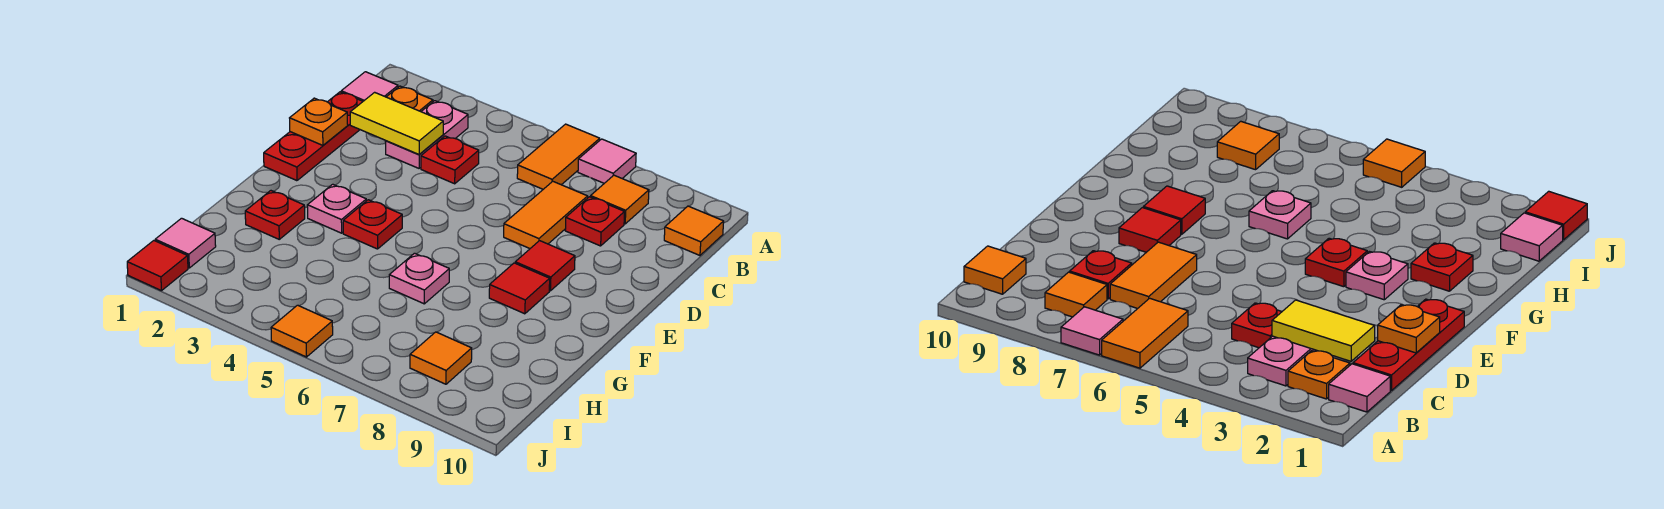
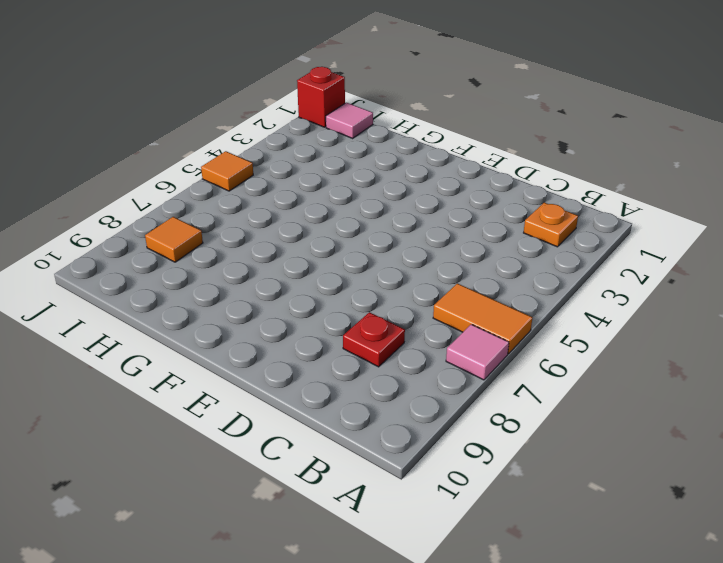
red 1x1 brick [297,67,345,127] -> red 1x1 tile [127,241,188,291]
none -> pink 1x1 tile [341,72,398,101]
none -> pink 1x2 plate [385,101,468,168]
none -> orange 1x1 tile [591,175,649,224]

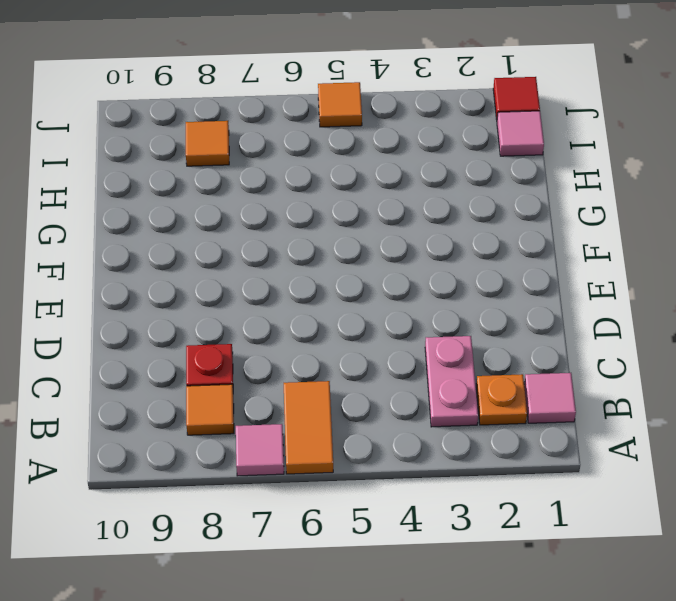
none -> orange 1x1 tile [664,206,724,255]
none -> red 1x3 plate [264,92,363,181]
none -> red 1x1 plate [421,136,479,184]

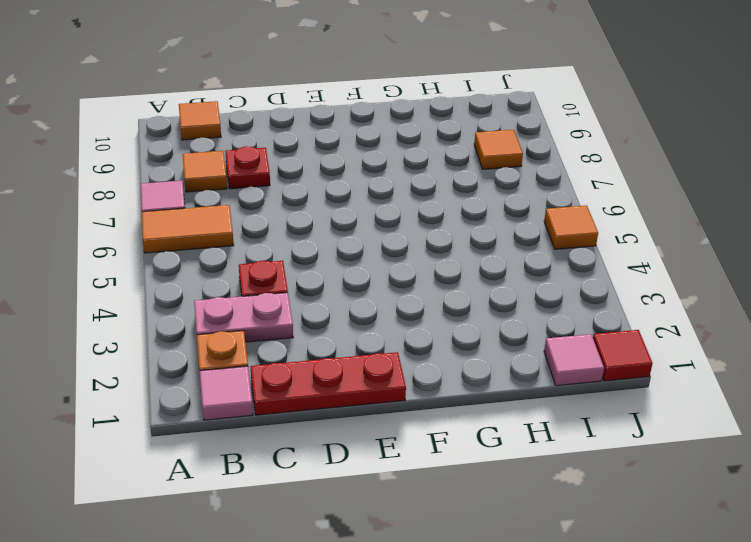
none -> orange 1x2 tile [504,181,588,248]
none -> red 1x1 tile [515,241,575,291]
none -> pink 1x1 plate [307,184,366,233]

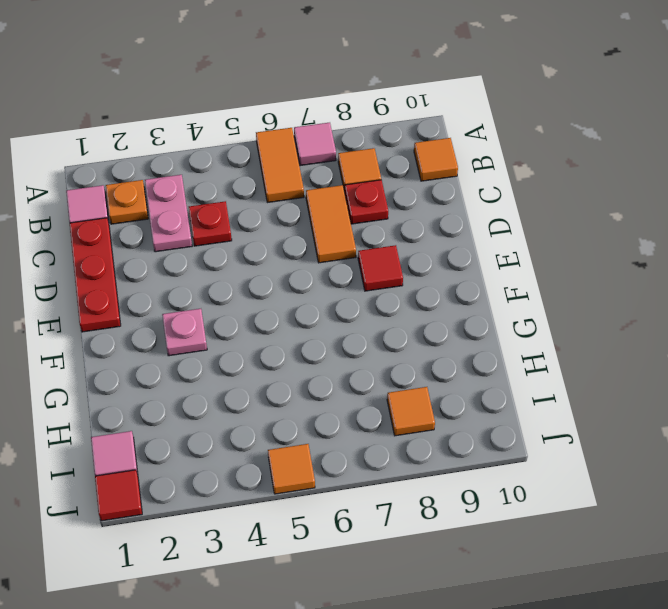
none -> red 1x1 plate [343,200,402,249]
none -> red 1x1 tile [489,263,550,314]
none -> red 1x1 plate [245,191,305,239]

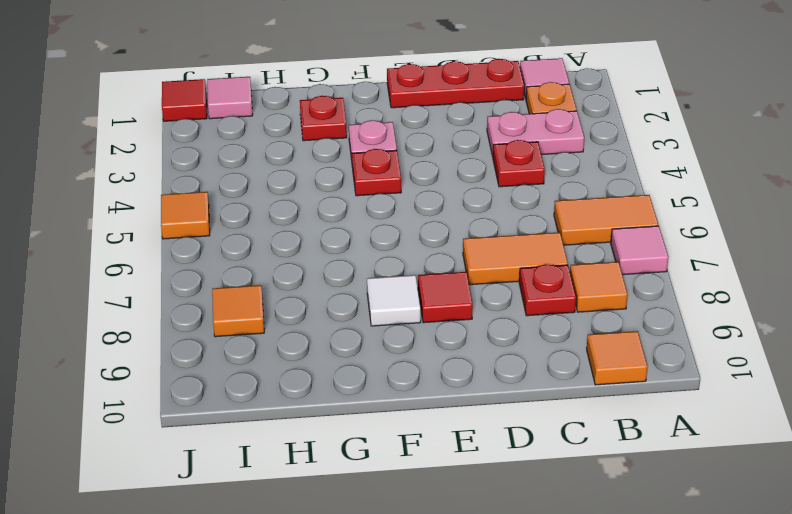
white 1x1 tile [367,275,421,326] -> red 1x1 tile [489,263,550,314]
none -> pink 1x1 plate [389,253,449,304]
none -> yellow 1x2 tile [350,92,443,155]
none -> orange 1x1 plate [290,98,348,145]

